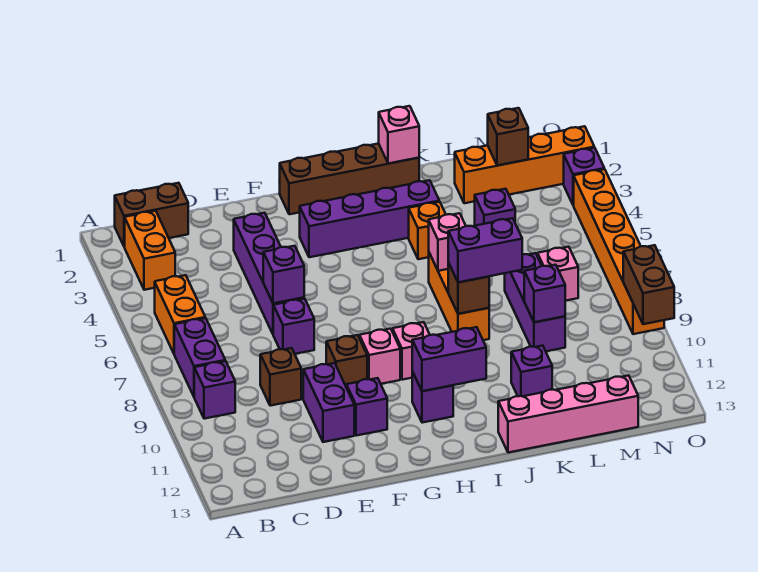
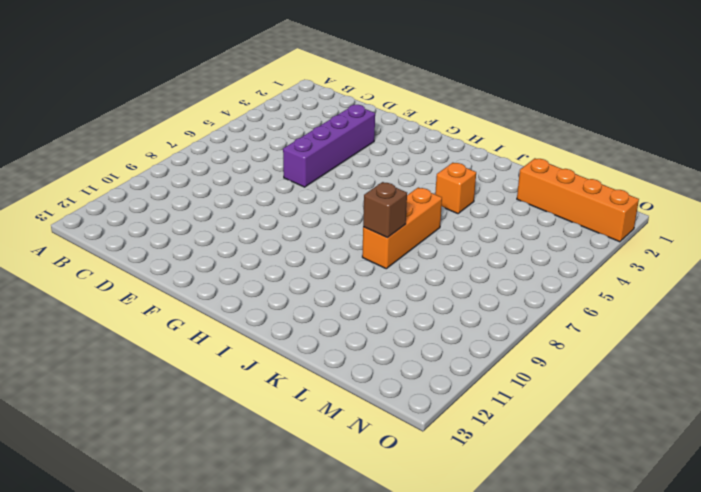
none -> brown 1x2 brick [115,183,188,247]
none -> orange 1x2 brick [125,211,175,290]
none -> orange 1x2 brick [155,275,205,353]
none -> purple 1x2 brick [174,318,225,396]

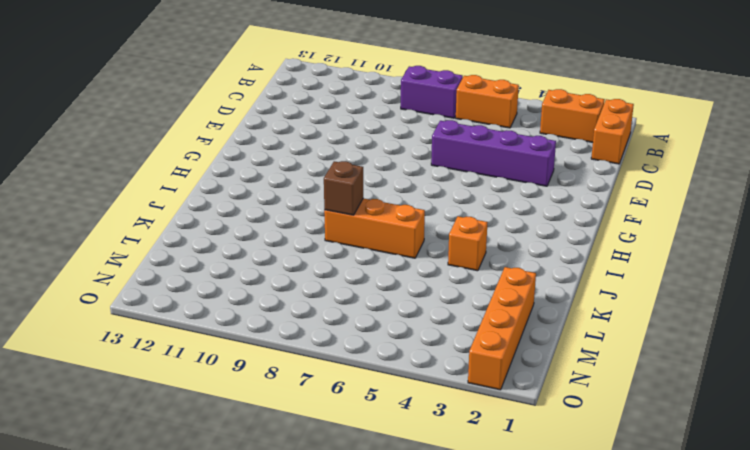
orange 1x2 brick [591,99,634,164] -> brown 1x2 brick [115,183,188,247]
none -> purple 1x1 brick [194,361,235,419]
none -> brown 1x1 brick [260,348,301,406]
none -> purple 1x1 brick [273,299,314,354]
none -> purple 1x2 brick [303,363,354,442]

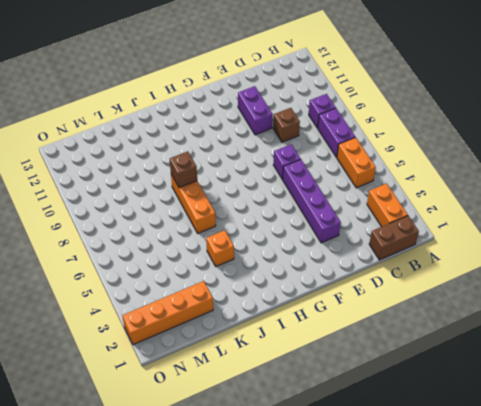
none -> brown 1x1 brick [326,335,367,386]
none -> purple 1x1 brick [346,378,387,436]
none -> brown 1x4 brick [280,143,419,214]
none -> purple 1x4 brick [300,180,439,257]

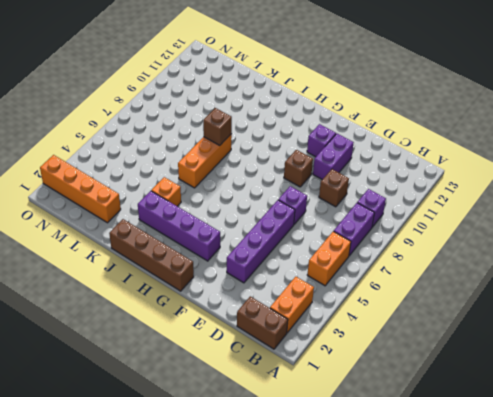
none -> pink 1x1 brick [359,329,400,384]
none -> pink 1x1 brick [392,322,430,380]
none -> purple 1x1 brick [412,372,453,423]
none -> pink 1x4 brick [498,375,638,453]

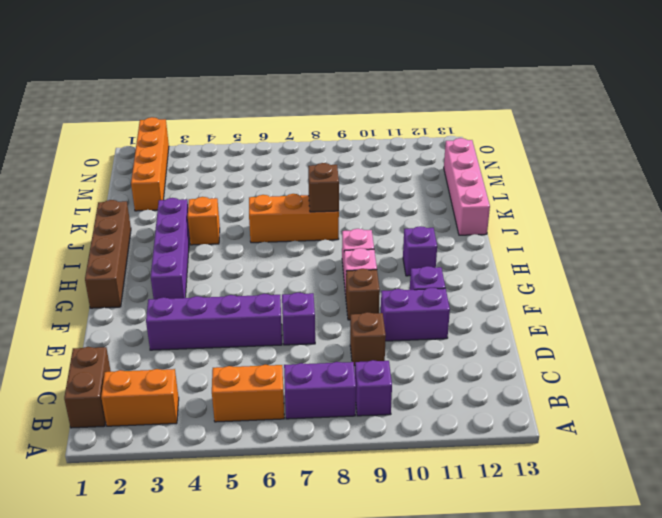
none -> purple 1x1 brick [511,346,552,396]
none -> purple 1x1 brick [475,189,515,226]
none -> purple 1x3 brick [505,253,565,351]
none -> pink 1x1 brick [538,247,578,301]

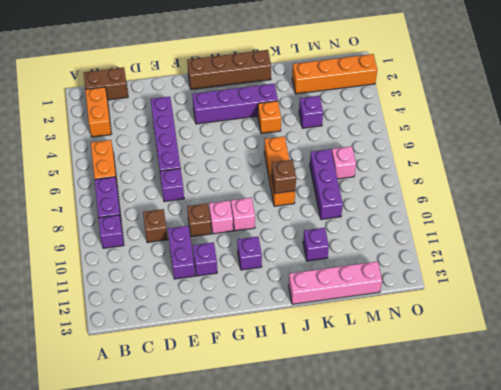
none -> purple 1x1 brick [564,148,604,205]
none -> orange 1x6 brick [574,169,664,334]
none -> purple 1x1 brick [263,246,304,303]
none -> purple 1x2 brick [412,327,486,391]

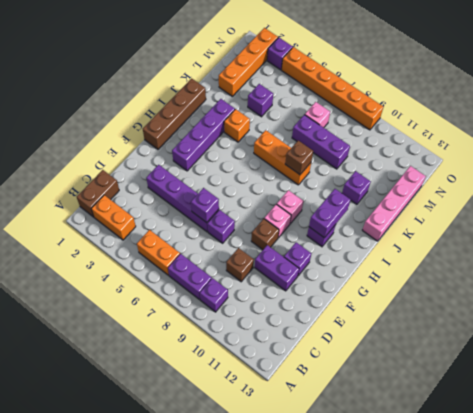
none -> pink 1x1 brick [379,106,419,164]
none -> pink 1x1 brick [429,213,466,271]
none -> purple 1x1 brick [524,265,565,322]
none -> brown 1x1 brick [488,108,528,166]

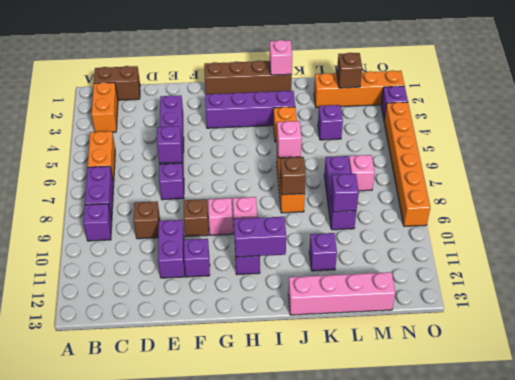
none -> brown 1x2 brick [623,245,674,324]
none -> purple 1x2 brick [448,218,522,282]

